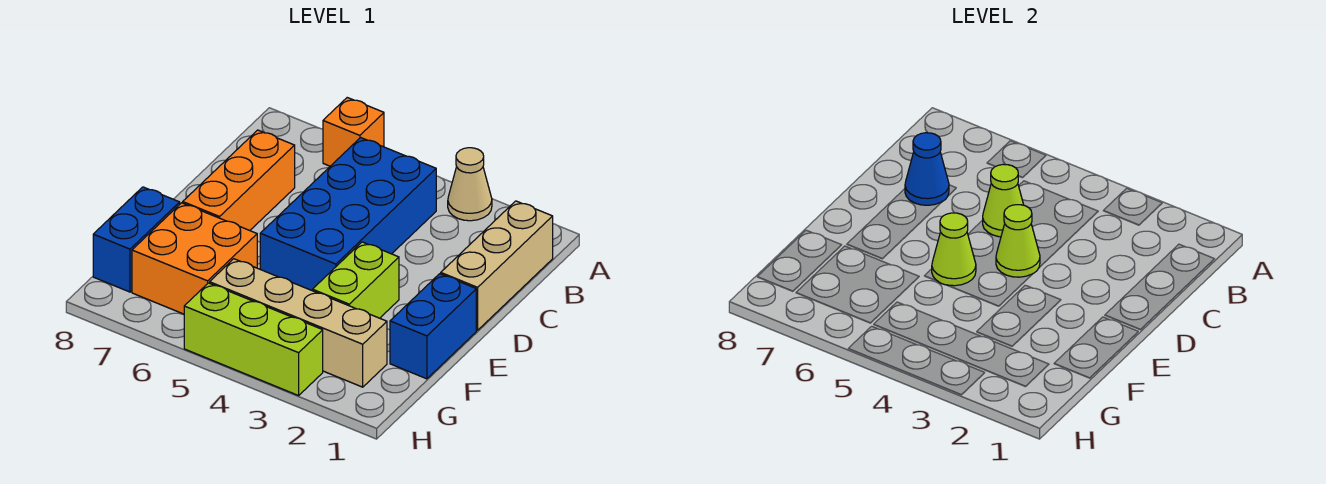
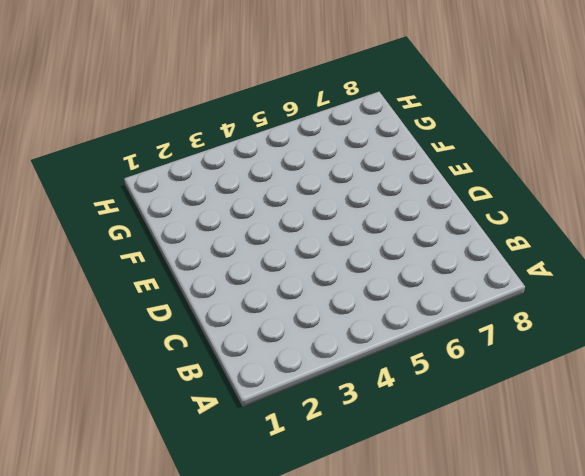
none -> tan 1x1 cone [448,148,492,221]
none -> orange 1x1 brick [323,98,384,166]
none -> tan 1x3 brick [441,201,553,330]

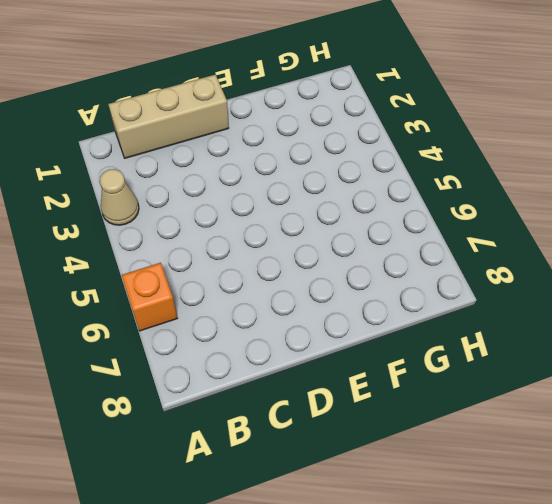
none -> blue 2x4 brick [260,138,436,290]
none -> orange 1x3 brick [183,130,295,230]
none -> blue 1x2 brick [390,274,476,379]

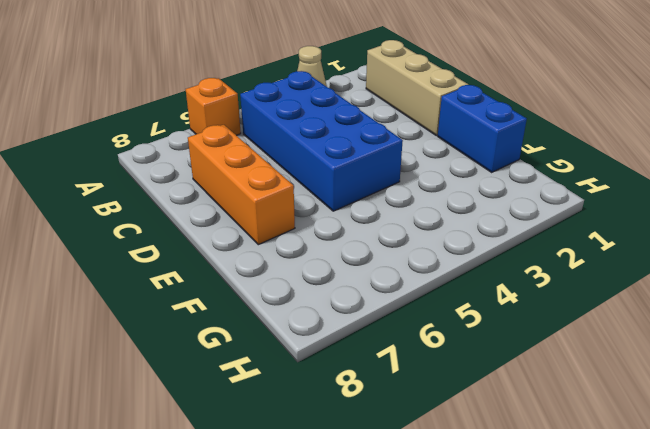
none -> lime 1x2 brick [312,242,399,318]
none -> orange 2x2 brick [132,203,257,314]
none -> blue 1x2 brick [93,187,180,292]

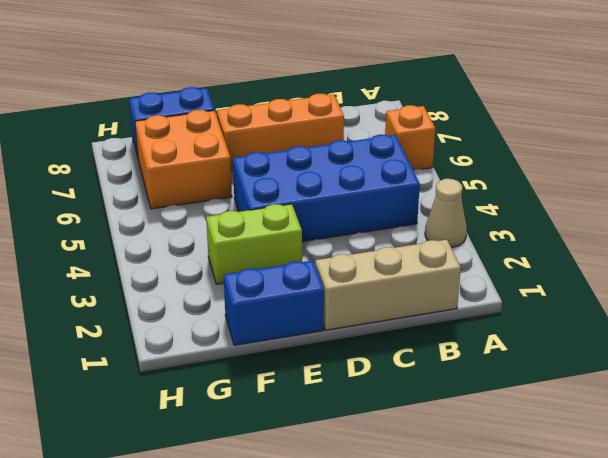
none -> tan 1x4 brick [210,259,387,387]
none -> lime 1x3 brick [184,283,323,396]
none -> lime 1x1 cone [983,164,1024,237]

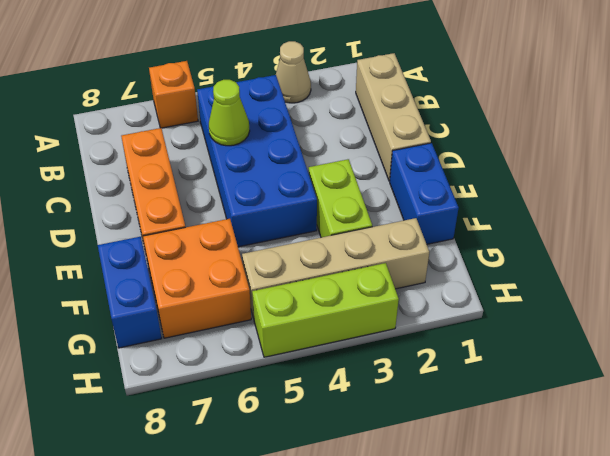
none -> blue 1x1 cone [905,133,949,205]
none -> lime 1x1 cone [996,205,1040,277]
none -> lime 1x1 cone [932,213,976,286]

